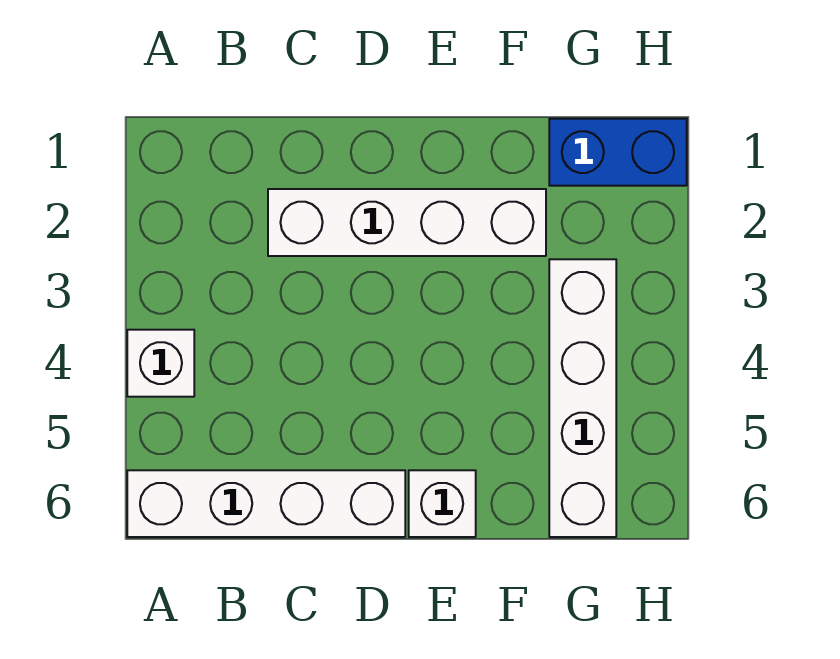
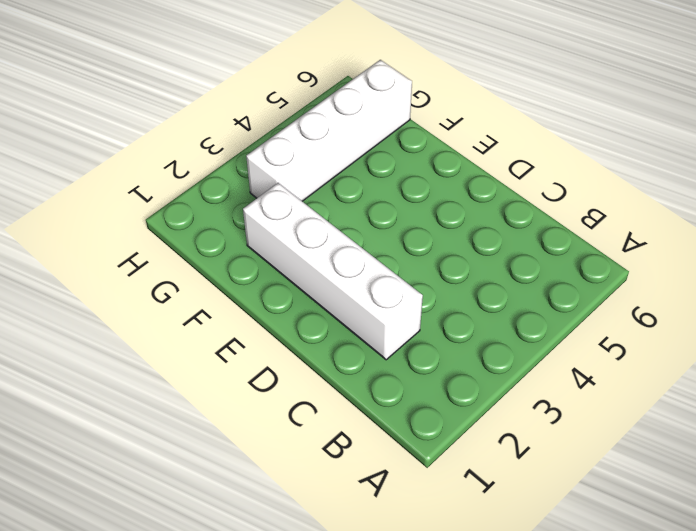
none -> white 1x1 brick [127,330,194,397]
none -> white 1x4 brick [127,470,405,537]

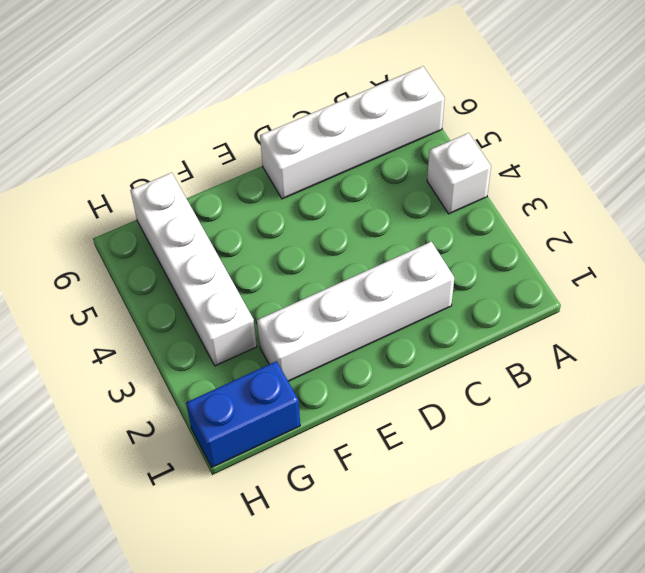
none -> white 1x1 brick [409,470,476,537]

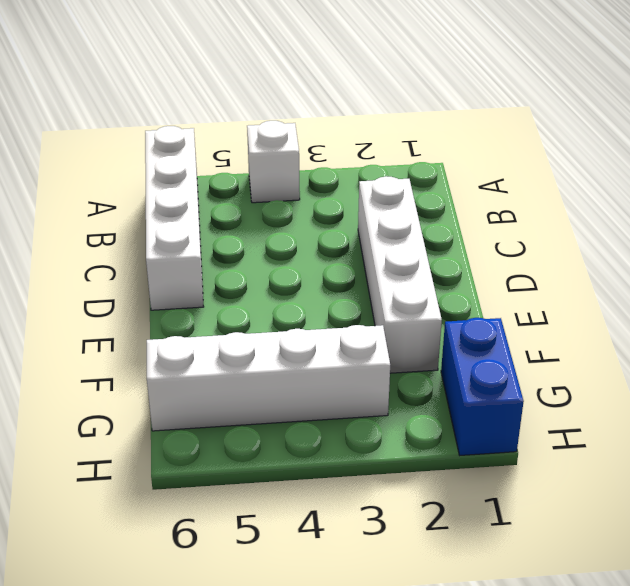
none -> white 1x1 brick [409,470,476,537]

